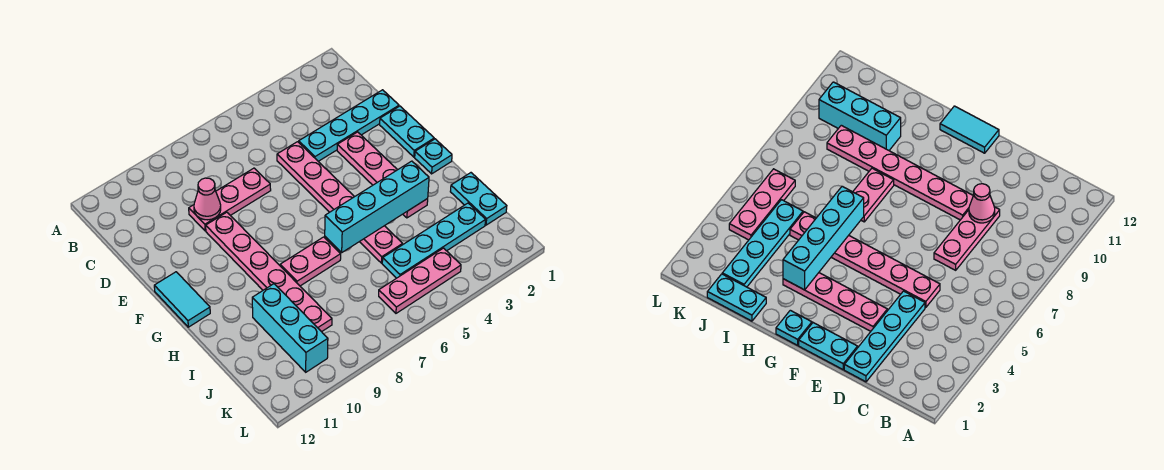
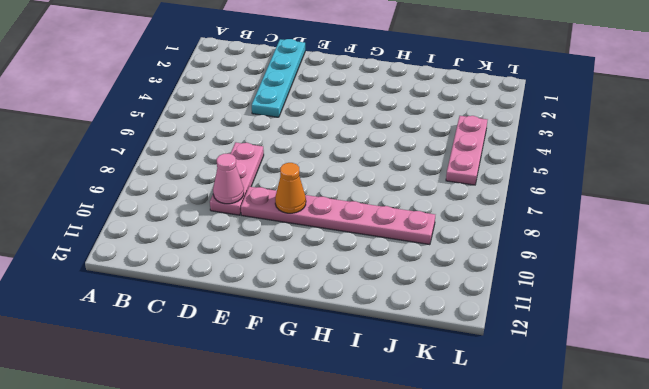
orange 1x1 cone [275,163,306,213] -> none
none -> pink 1x6 plate [277,142,403,263]
none -> cyan 1x2 plate [380,106,434,157]
none -> pink 1x4 plate [337,132,428,218]

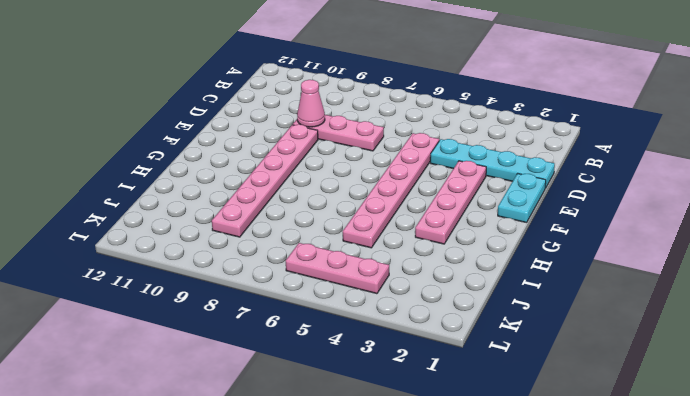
none -> cyan 1x2 tile [154,272,210,327]
none -> cyan 1x1 plate [415,139,452,174]
none -> pink 1x2 plate [280,237,341,286]

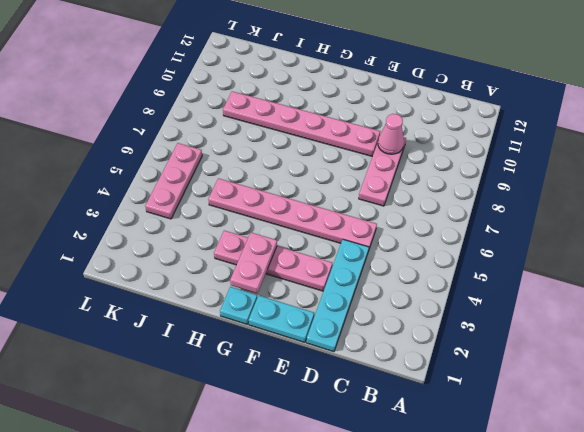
pink 1x2 plate [230,233,277,293] -> pink 1x2 plate moved to [280,237,341,286]
none -> cyan 1x2 tile [154,272,210,327]
none -> cyan 1x2 plate [450,173,507,225]
none -> cyan 1x3 brick [252,284,328,372]

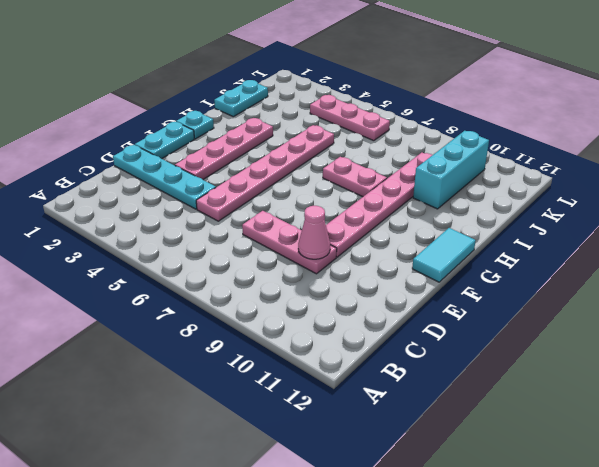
none -> cyan 1x4 plate [382,203,486,278]
none -> cyan 1x4 brick [325,161,429,252]

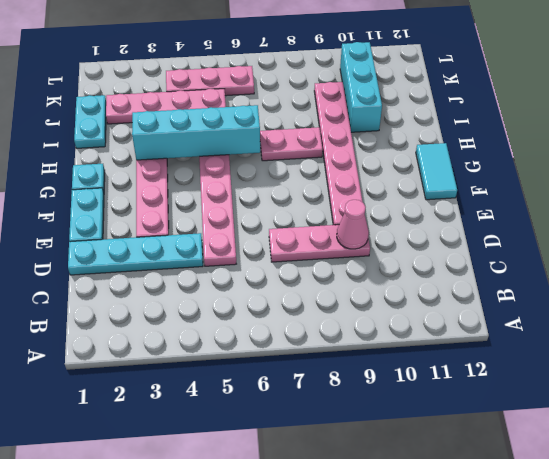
pink 1x4 plate [106,89,226,124] -> cyan 1x4 plate [382,203,486,278]

